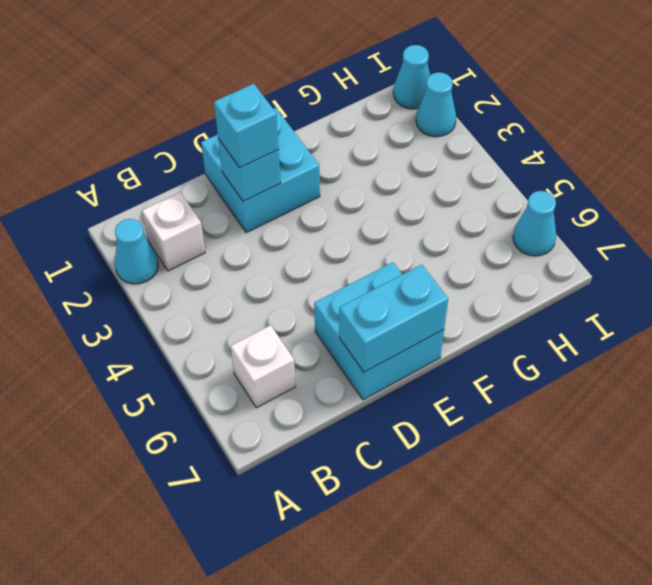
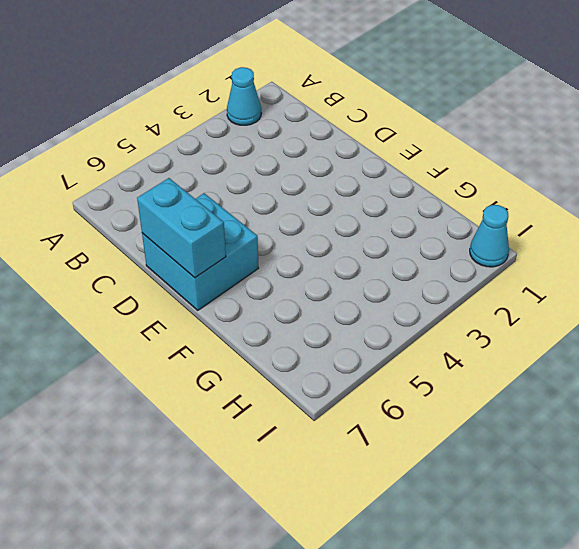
none -> white 1x1 brick [142,192,205,271]
none -> white 1x1 brick [231,325,296,408]

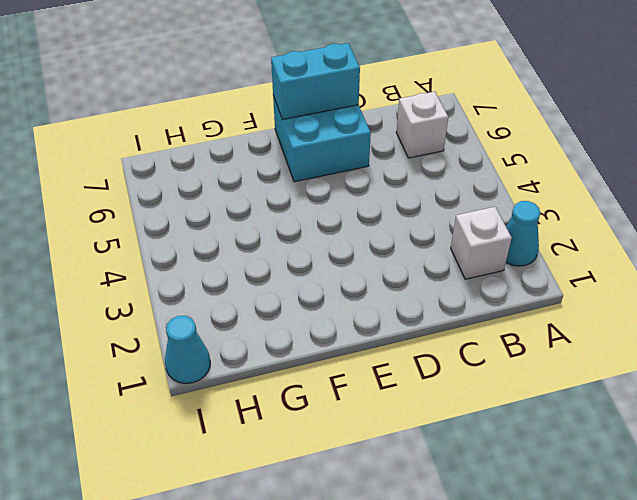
none -> cyan 2x2 brick [201,108,320,233]
none -> cyan 1x1 cone [416,72,456,137]

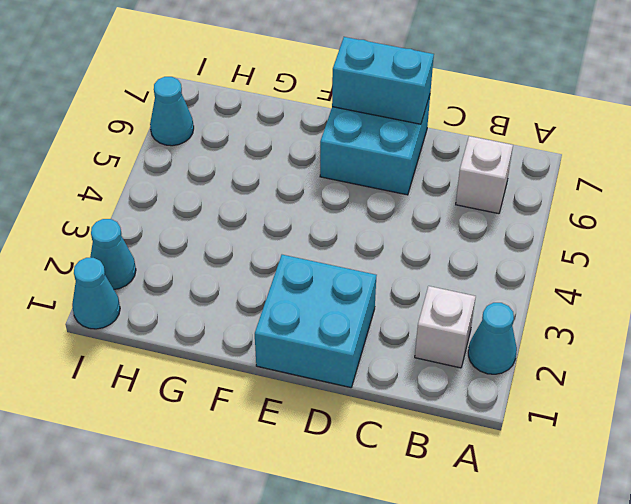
none -> cyan 1x1 brick [218,139,281,201]
none -> cyan 1x1 brick [214,84,279,168]

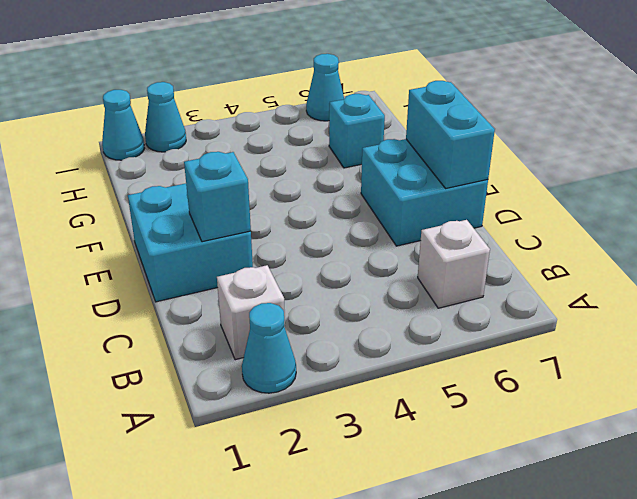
cyan 1x1 brick [329,94,385,168] -> cyan 1x1 brick moved to [214,84,279,168]

